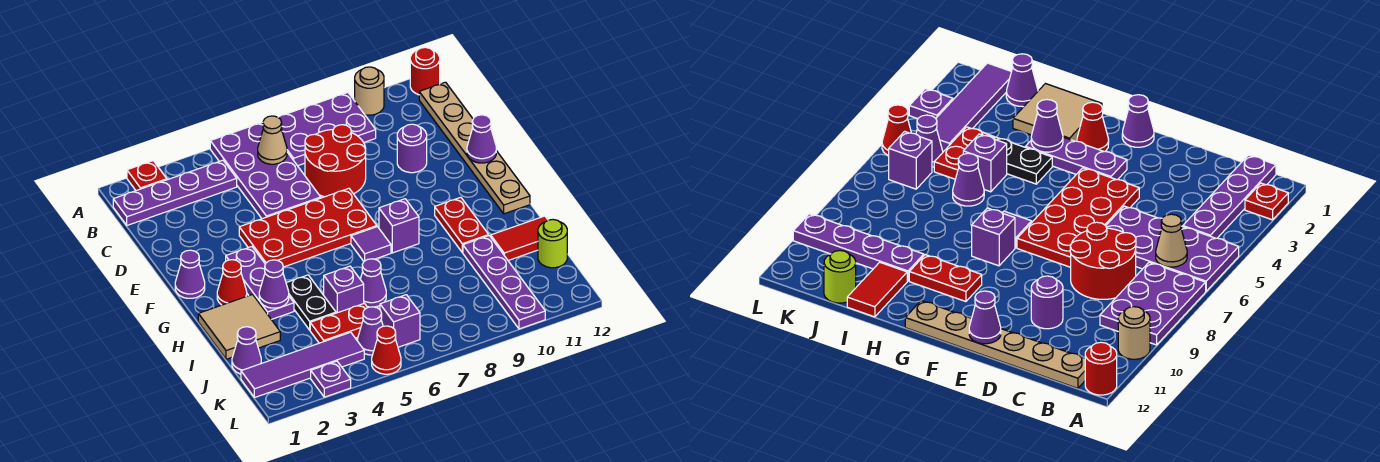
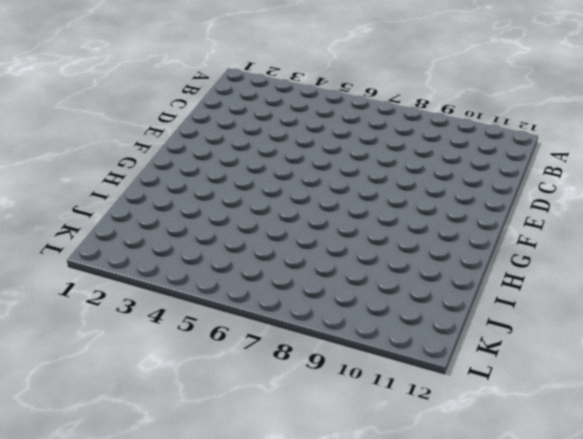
none -> red 1x1 plate [127,161,167,191]
none -> purple 2x4 plate [210,122,321,219]
none -> purple 2x3 plate [278,92,376,166]
none -> tan 1x1 round brick [355,67,384,115]

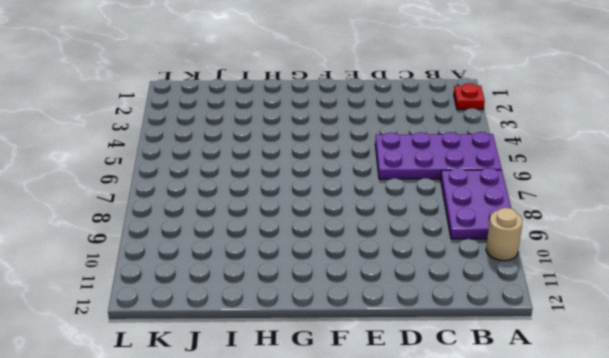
none -> red 1x1 round brick [410,47,440,95]
none -> purple 1x4 plate [113,160,237,225]
none -> tan 1x6 plate [419,82,530,214]
none -> red 2x2 round brick [305,125,366,197]

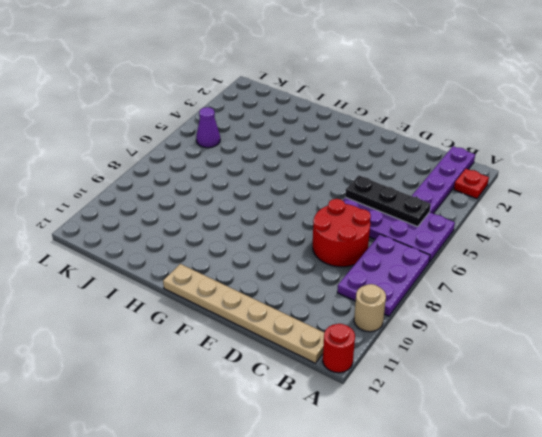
black 1x3 plate [345,175,431,227] -> none
none -> purple 1x1 round brick [397,124,427,173]
none -> red 2x4 plate [239,188,377,267]
none -> purple 1x1 cone [175,250,205,298]
none -> purple 1x3 plate [226,247,294,319]

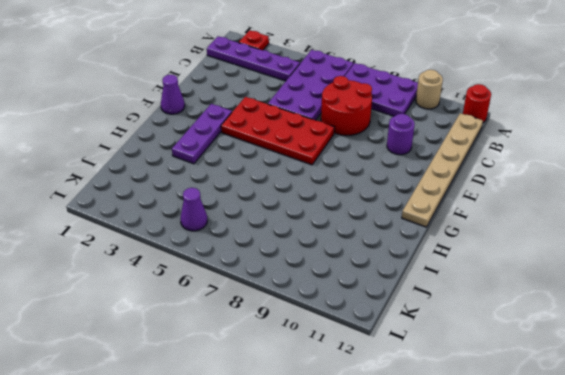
none -> red 1x1 cone [217,260,247,305]
none -> purple 1x1 tile [351,227,391,261]
none -> purple 1x1 brick [379,199,419,253]
none -> red 1x2 plate [435,197,489,252]

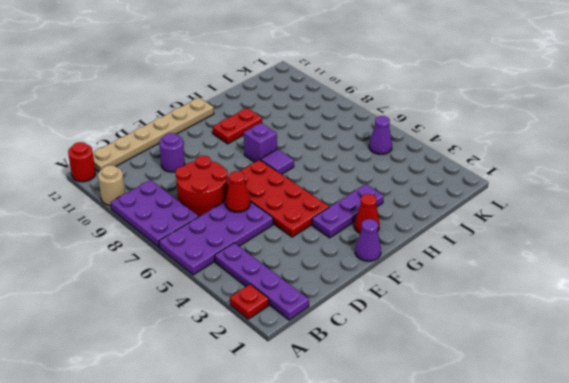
red 1x1 cone [225,171,250,212] -> red 1x1 cone moved to [372,326,401,374]
none -> tan 2x2 tile [198,295,280,359]
none -> black 1x2 plate [286,275,336,330]
none -> purple 1x1 brick [324,266,364,313]
none -> purple 1x1 cone [360,259,386,307]

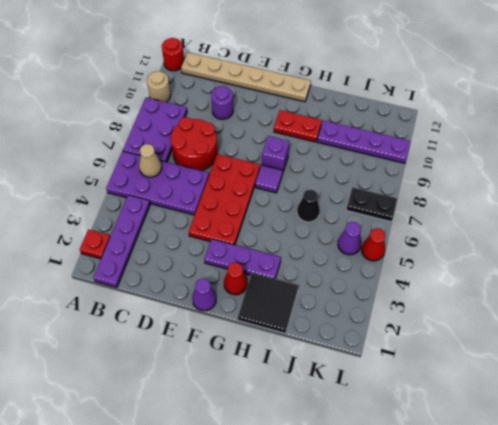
black 2x2 tile [238,273,299,333] -> tan 2x2 tile [198,295,280,359]
black 1x1 cone [297,190,320,222] -> purple 1x1 cone [360,259,386,307]
black 1x2 plate [346,187,398,222] -> black 1x2 plate moved to [286,275,336,330]
none -> purple 1x1 brick [324,266,364,313]
none -> red 1x2 tile [491,216,548,260]
none -> purple 1x1 cone [232,327,261,374]
none -> red 1x2 plate [310,303,368,343]

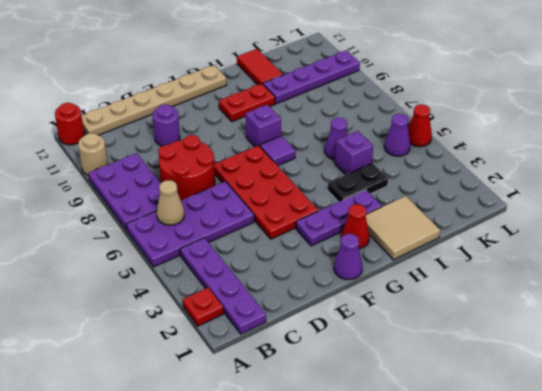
none -> purple 1x1 cone [232,327,261,374]
none -> red 1x2 plate [310,303,368,343]
none -> lime 1x1 round brick [538,220,567,268]
none -> purple 1x4 tile [241,332,364,398]

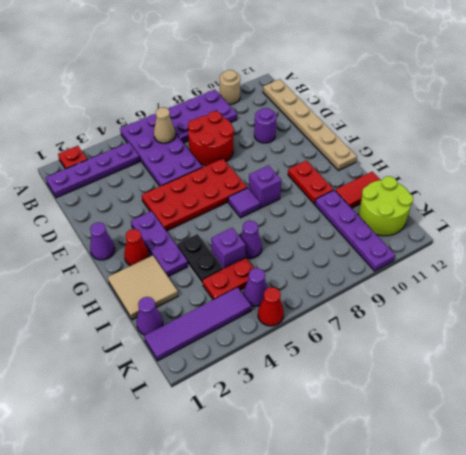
lime 2x2 round brick [358,176,413,236] -> lime 1x1 round brick [538,220,567,268]
none -> red 1x1 round brick [410,47,440,95]
none -> purple 1x1 brick [380,295,420,347]
none -> purple 1x1 plate [311,361,351,397]
none -> purple 1x1 cone [467,115,496,163]

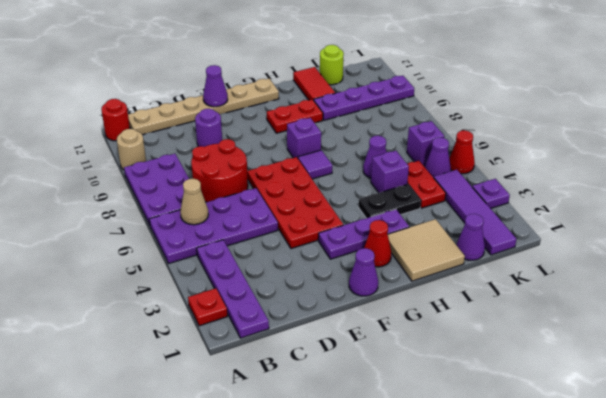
none -> purple 1x1 cone [259,260,289,308]

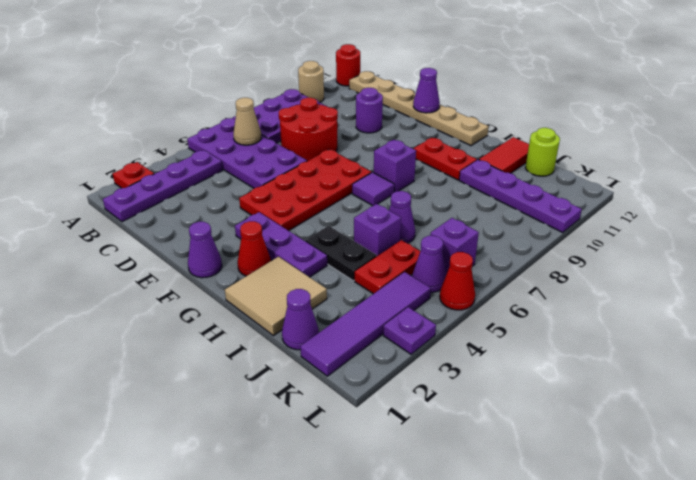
none -> purple 1x1 cone [259,260,289,308]

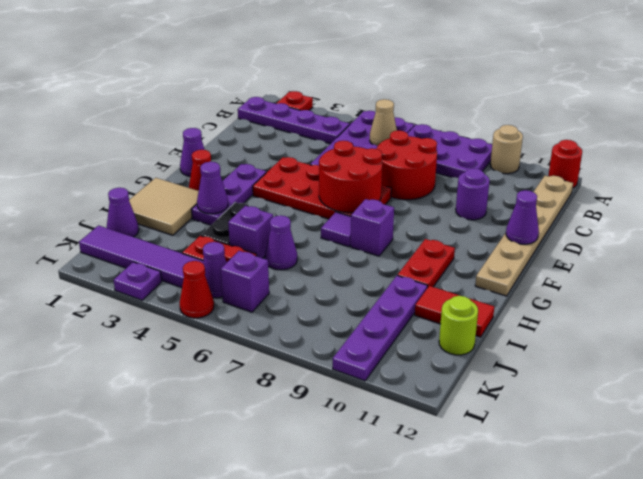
red 2x2 round brick [319,141,382,213] -> none

